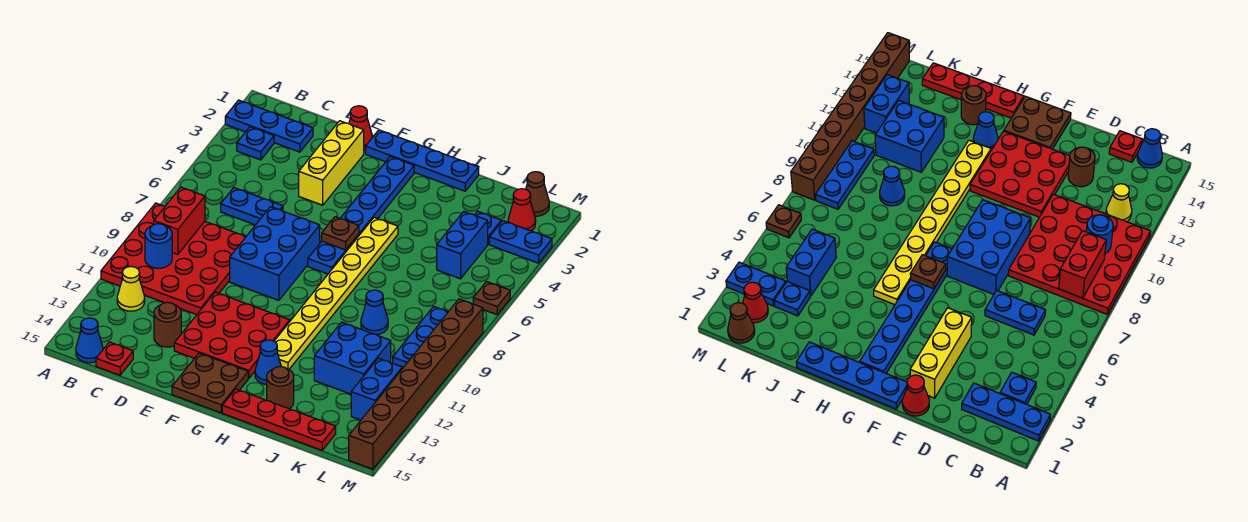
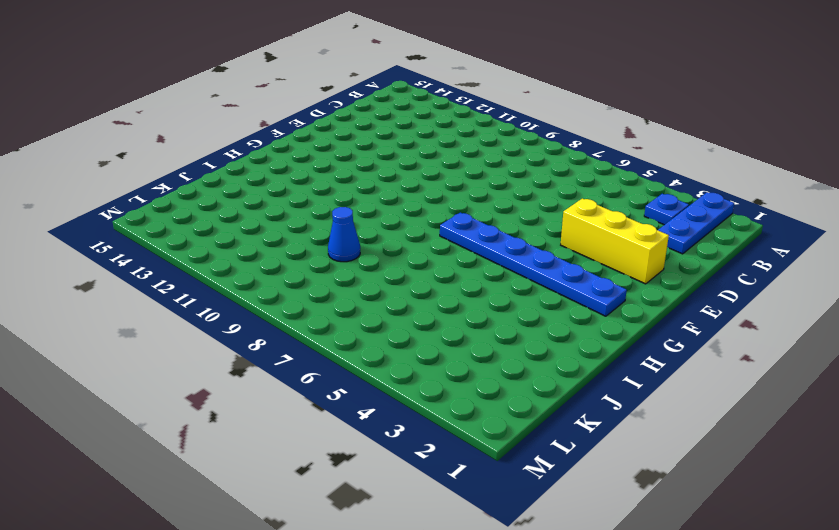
none -> red 4x4 plate [101,203,246,315]
none -> yellow 1x1 cone [117,266,145,311]
none -> blue 1x1 cone [76,318,103,363]
none -> blue 1x2 plate [221,188,283,225]

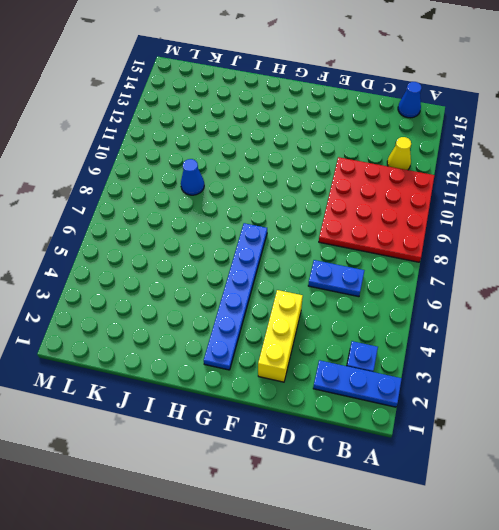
none -> red 1x1 plate [96,342,133,375]
none -> brown 1x1 round brick [154,302,181,347]
none -> red 1x1 cone [349,106,372,150]
none -> blue 2x3 brick [230,207,320,300]

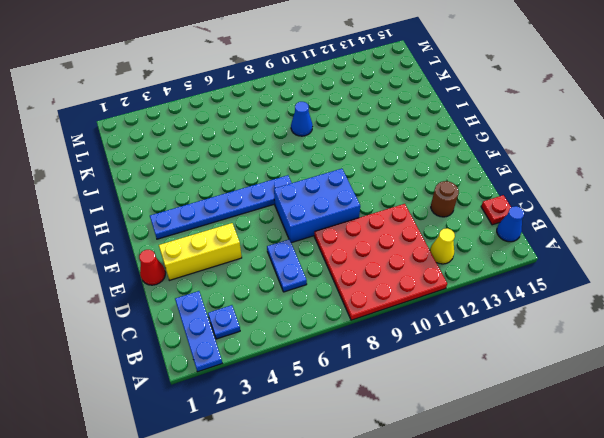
none -> red 3x3 plate [174,292,290,379]
none -> blue 1x4 plate [366,130,479,191]
none -> brown 2x2 plate [172,353,248,413]
none -> yellow 1x8 plate [274,217,398,370]

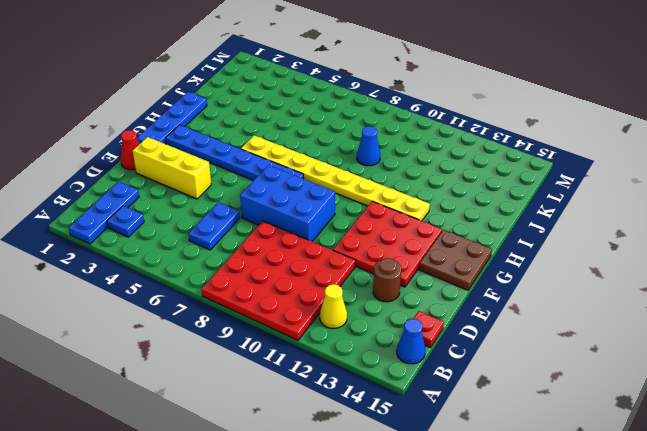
none -> blue 1x1 cone [255,340,281,385]
none -> red 1x4 plate [222,389,336,450]
none -> brown 1x1 round brick [267,367,294,409]
none -> blue 2x2 brick [314,322,391,394]

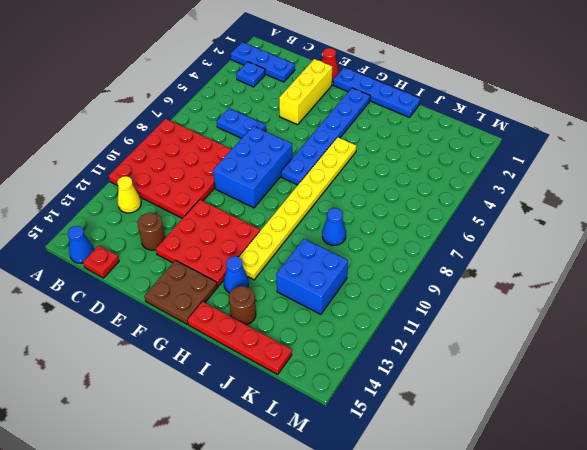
none -> blue 1x1 plate [475,211,501,244]
none -> blue 1x2 brick [437,211,488,279]
none -> brown 1x1 cone [526,172,549,216]
none -> red 1x1 cone [508,189,536,231]

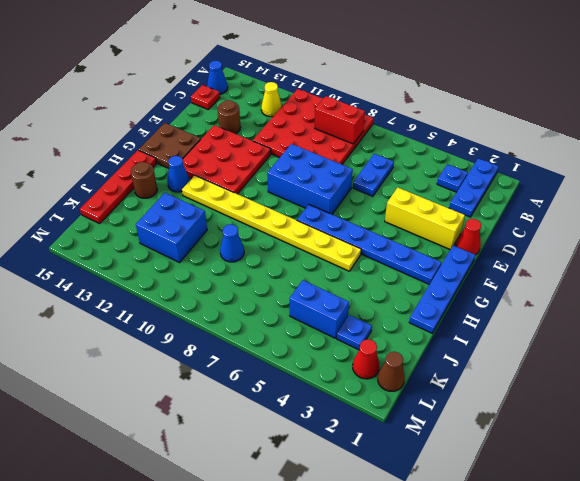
none -> blue 1x2 plate [489,221,552,263]
none -> blue 1x3 plate [393,306,448,369]
none -> blue 1x2 brick [351,358,402,420]
none -> brown 1x1 plate [473,282,510,315]

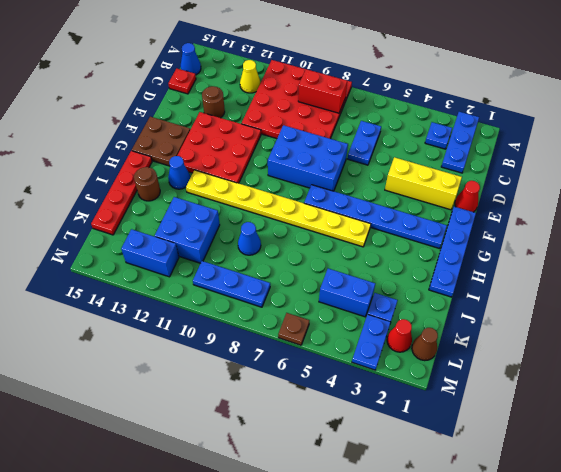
none -> brown 1x8 brick [349,299,483,469]
none -> blue 1x1 round brick [145,224,172,268]
none -> brown 1x1 plate [322,217,359,250]

